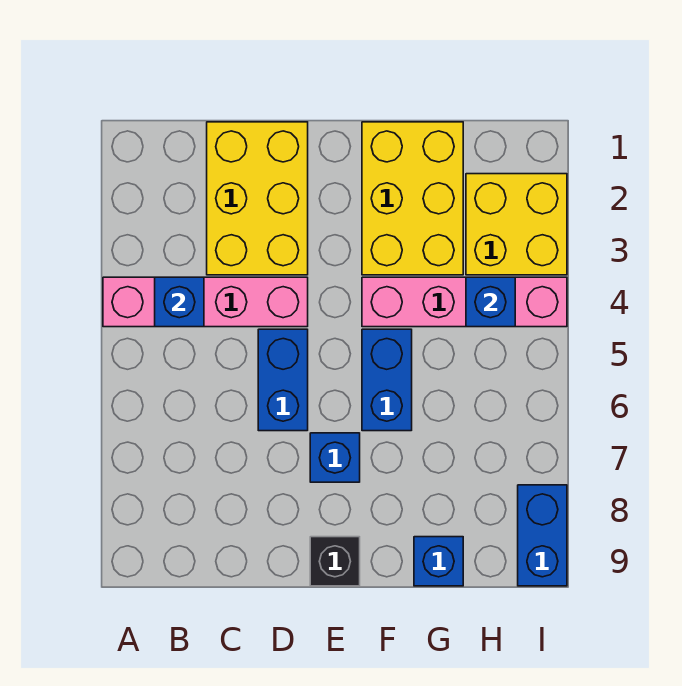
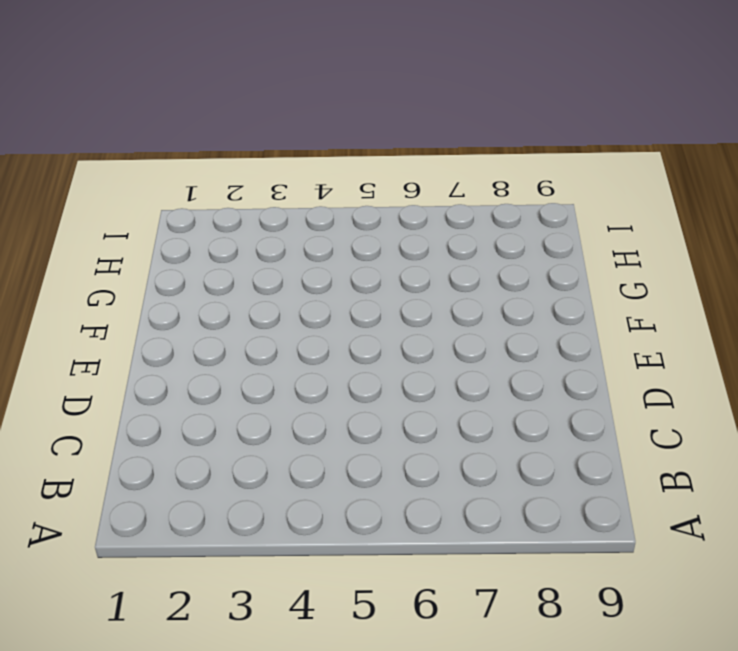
none -> pink 1x4 brick [103,277,308,327]
none -> yellow 2x3 brick [207,122,308,275]
none -> blue 1x2 brick [258,329,308,431]

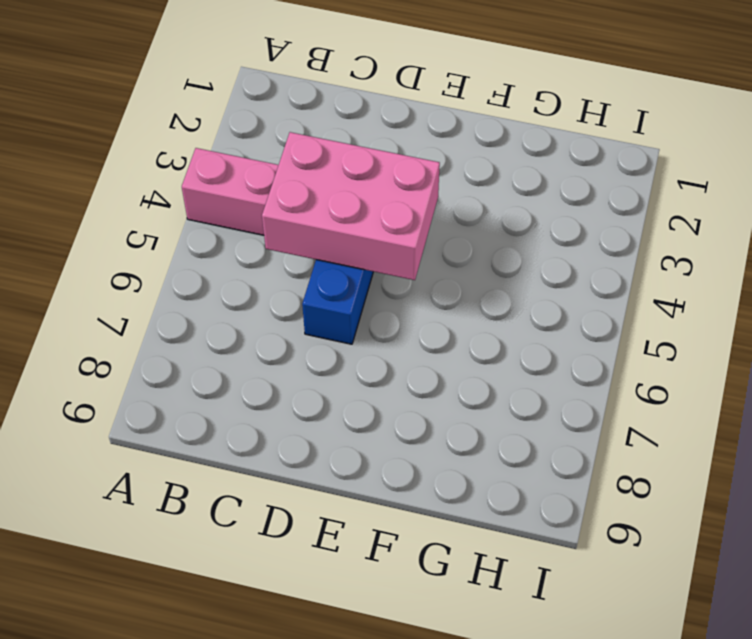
pink 2x3 brick [262,132,440,280] -> none
none -> yellow 2x3 brick [207,122,308,275]
none -> blue 1x1 brick [310,433,360,482]
none -> black 1x1 brick [310,537,360,586]

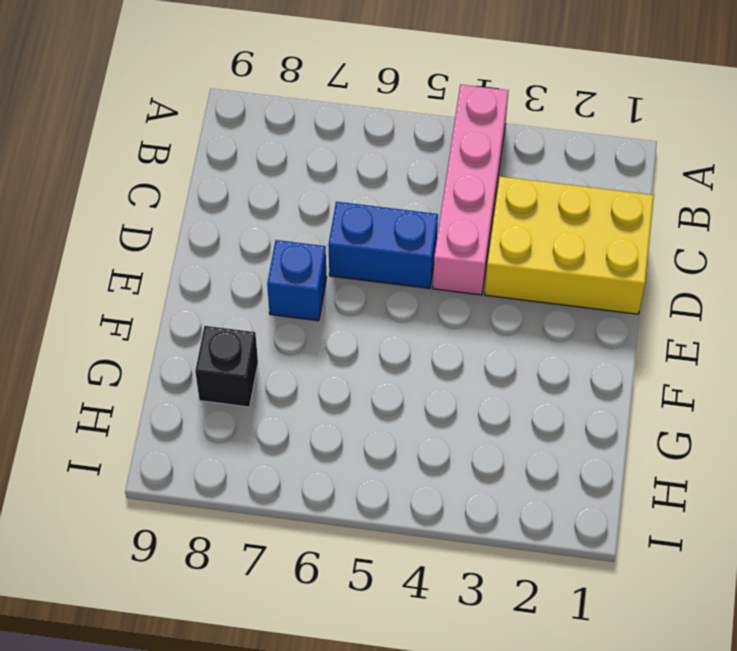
black 1x1 brick [195,326,258,407] -> black 1x1 brick moved to [310,537,360,586]
none -> yellow 2x3 brick [362,122,463,275]
none -> pink 1x4 brick [362,277,567,327]
none -> blue 1x2 brick [362,329,412,431]

